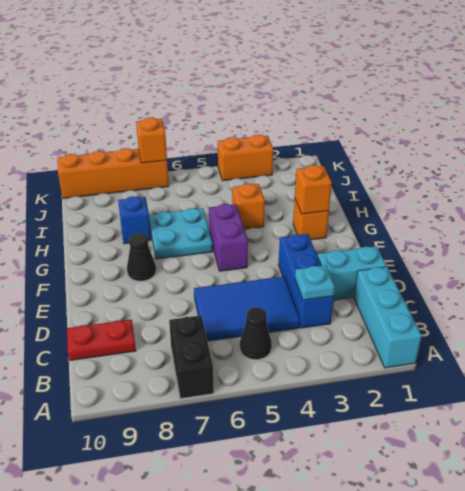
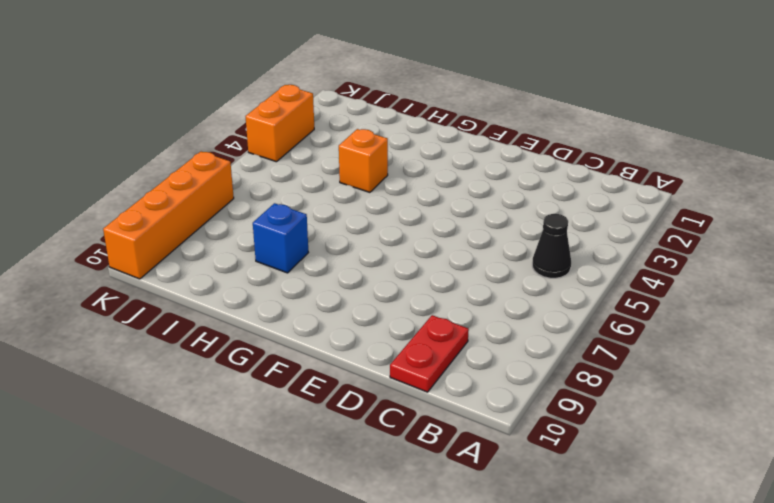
none -> cyan 1x3 brick [354,267,422,368]
none -> black 1x2 brick [169,315,214,399]
none -> blue 1x3 brick [279,234,334,328]

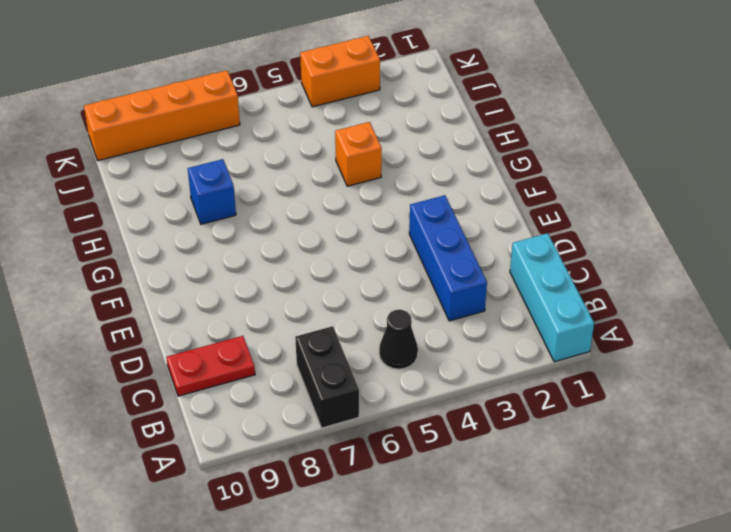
none -> blue 2x3 tile [194,277,300,341]
none -> cyan 1x2 brick [318,246,387,300]
none -> purple 1x2 brick [209,204,248,271]

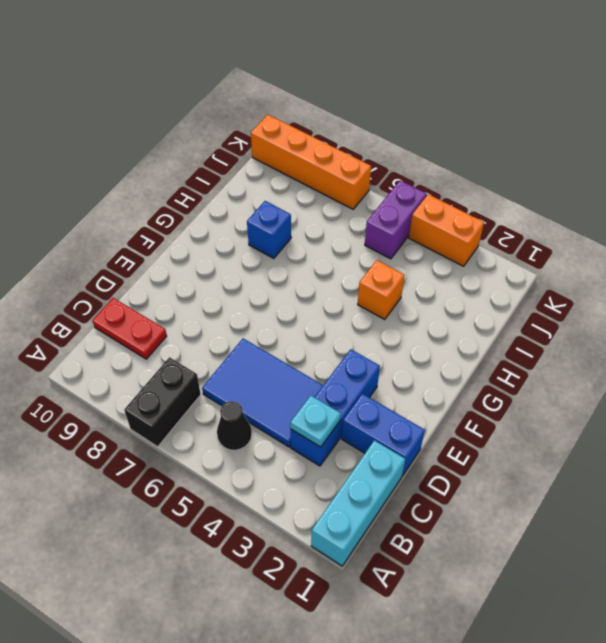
blue 1x2 brick [342,394,425,476] -> cyan 1x2 brick [318,246,387,300]
purple 1x2 brick [365,180,427,259] -> purple 1x2 brick moved to [209,204,248,271]
none -> black 1x1 cone [127,233,156,281]
none -> orange 1x1 brick [293,199,329,240]
none -> cyan 2x2 plate [149,208,213,259]

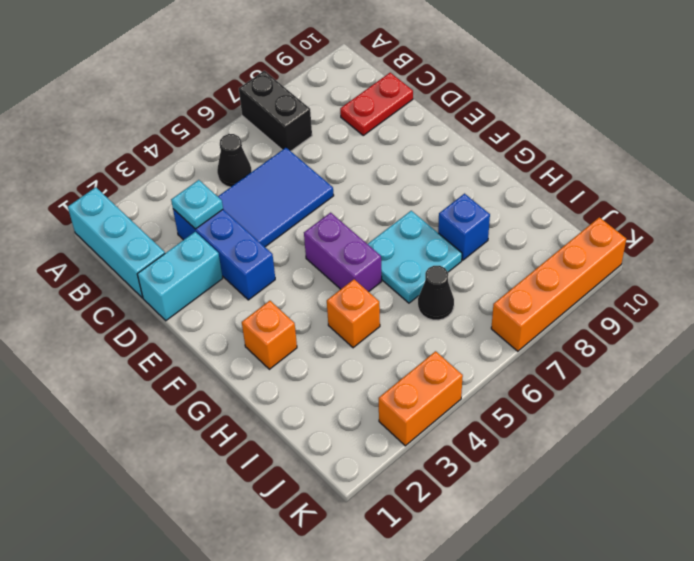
black 1x1 cone [418,266,454,320] -> black 1x1 cone moved to [127,233,156,281]
none -> orange 1x1 brick [295,165,332,214]
none -> orange 1x1 brick [136,118,167,163]

